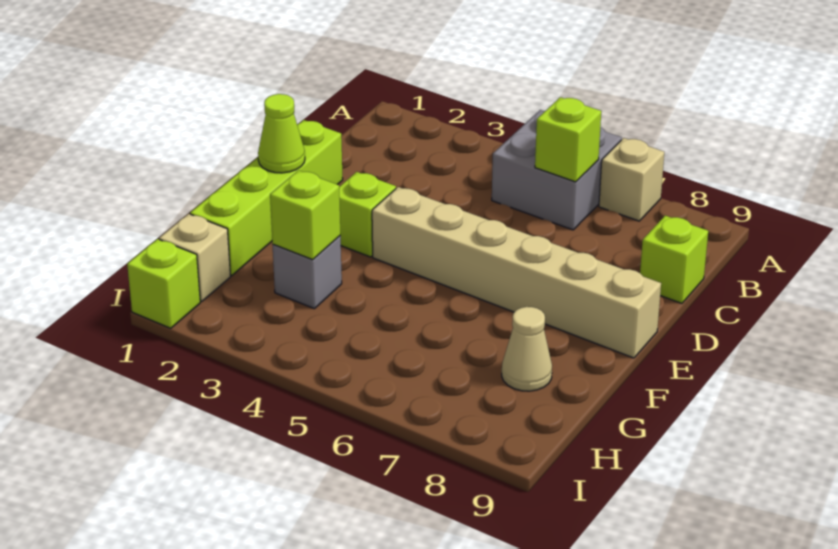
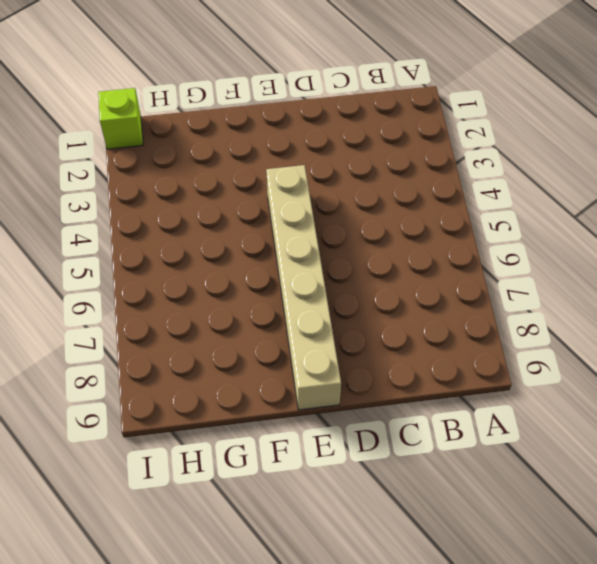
none -> grey 2x2 brick [492,110,622,230]
none -> tan 1x1 brick [599,138,664,221]
none -> lime 1x1 brick [640,216,708,303]

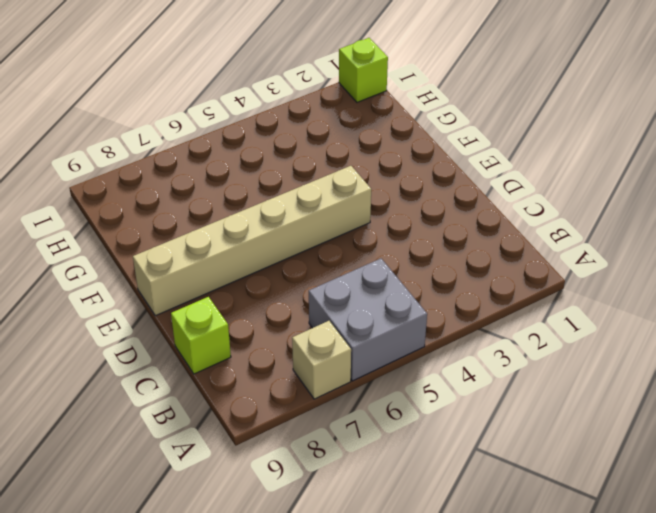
none -> lime 1x4 brick [190,120,343,276]
none -> lime 1x1 brick [339,172,396,257]
none -> grey 1x1 brick [273,236,342,309]

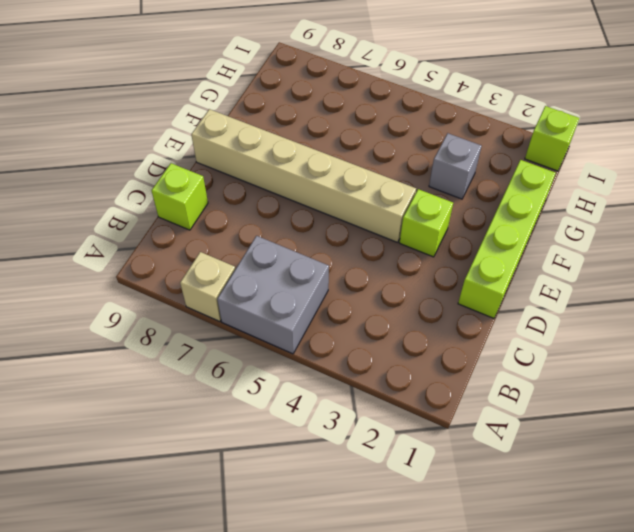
none -> tan 1x1 cone [502,307,552,391]
none -> tan 1x1 brick [159,214,231,302]
none -> lime 1x1 brick [535,97,601,182]

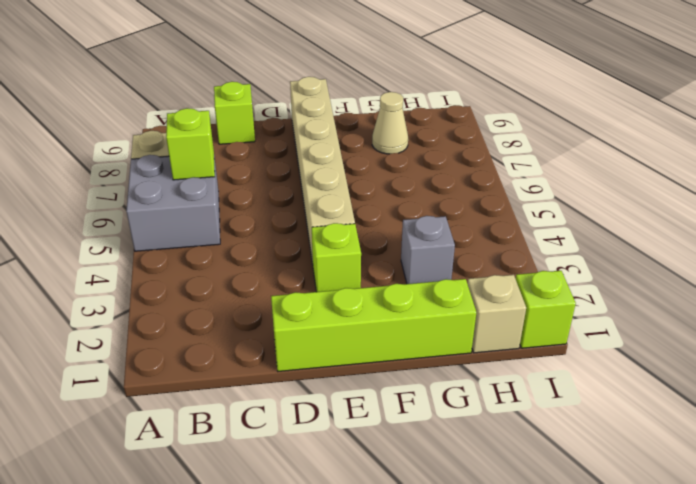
none -> lime 1x1 cone [258,94,305,173]
none -> lime 1x1 brick [270,170,340,260]

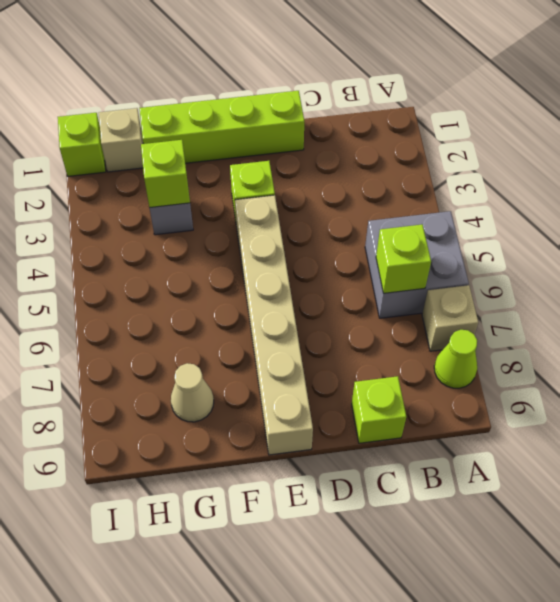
lime 1x1 cone [434,330,477,388] -> lime 1x1 cone moved to [258,94,305,173]

